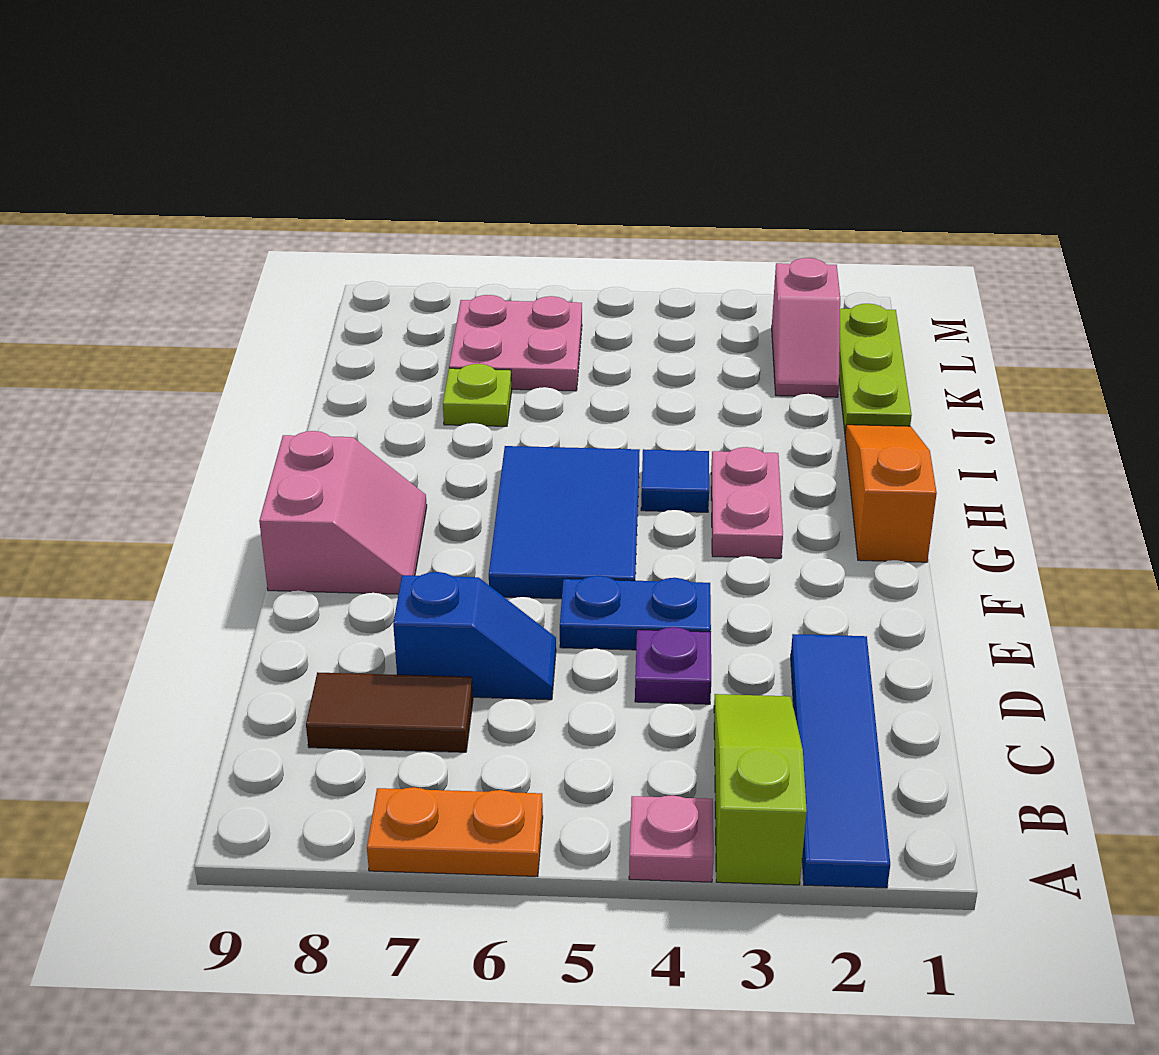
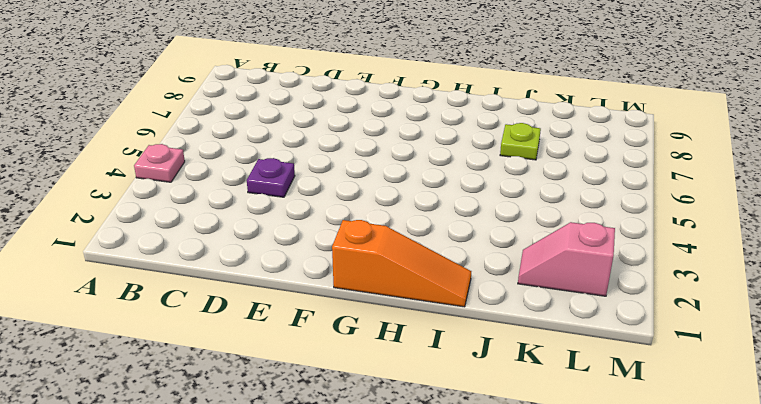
none -> blue 1x4 tile [791,634,890,888]
none -> lime 1x3 slope [714,694,807,885]
none -> orange 1x2 plate [367,787,543,877]

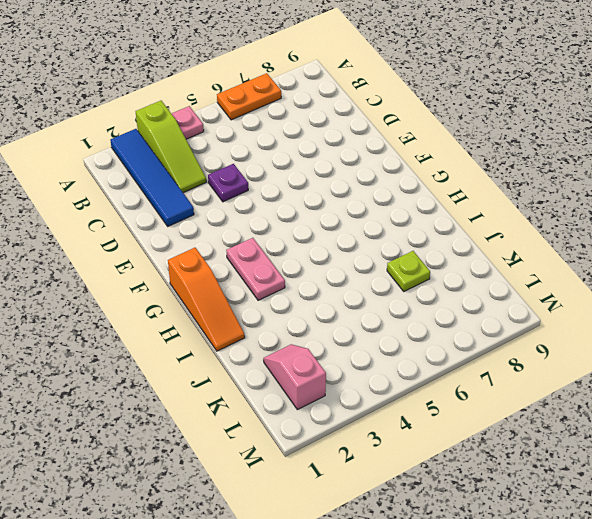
none -> brown 1x2 tile [306,672,473,752]
none -> blue 1x2 slope [393,572,556,700]
none -> blue 1x2 plate [560,576,711,650]

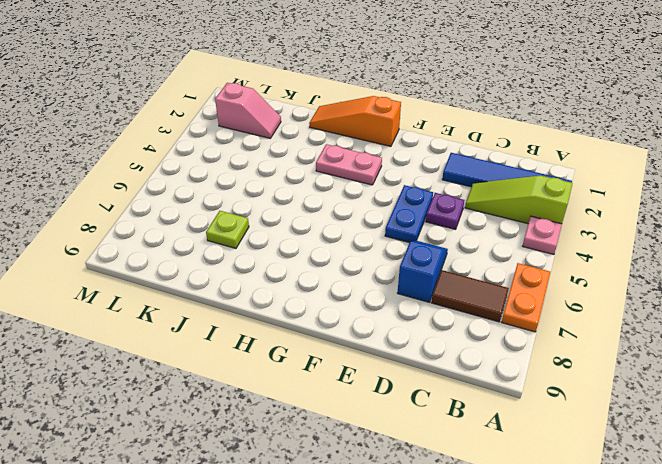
brown 1x2 tile [431,270,509,322] -> brown 1x2 tile turned to [306,672,473,752]
none -> blue 2x3 tile [489,446,640,599]
none -> pink 2x2 slope [259,431,427,594]
none -> blue 1x1 tile [641,449,709,512]

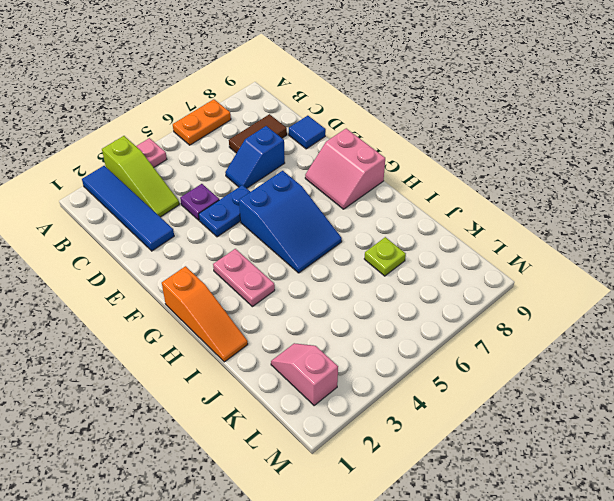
blue 1x1 tile [289,116,326,149] -> blue 1x1 tile moved to [641,449,709,512]
blue 2x3 slope [239,171,342,273] -> blue 2x3 tile [489,446,640,599]
none -> lime 1x3 plate [839,304,912,433]
none -> pink 2x2 plate [449,295,582,391]

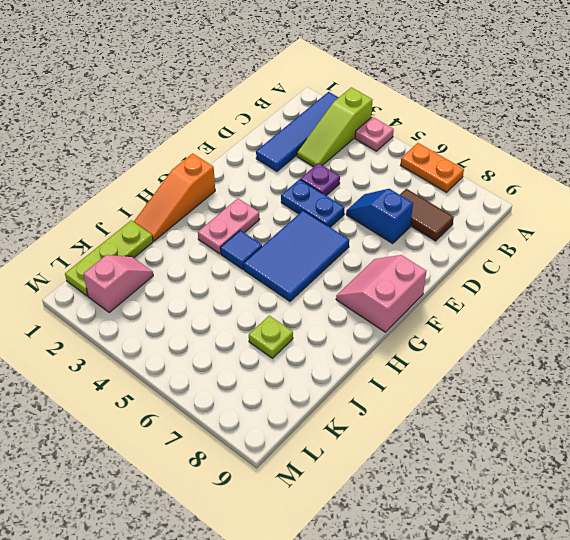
none -> pink 2x2 plate [449,295,582,391]

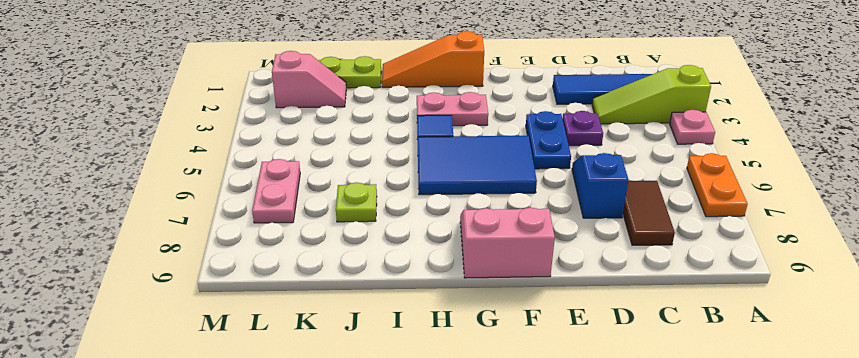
pink 1x2 plate [252,159,300,223] -> pink 2x2 plate [449,295,582,391]

